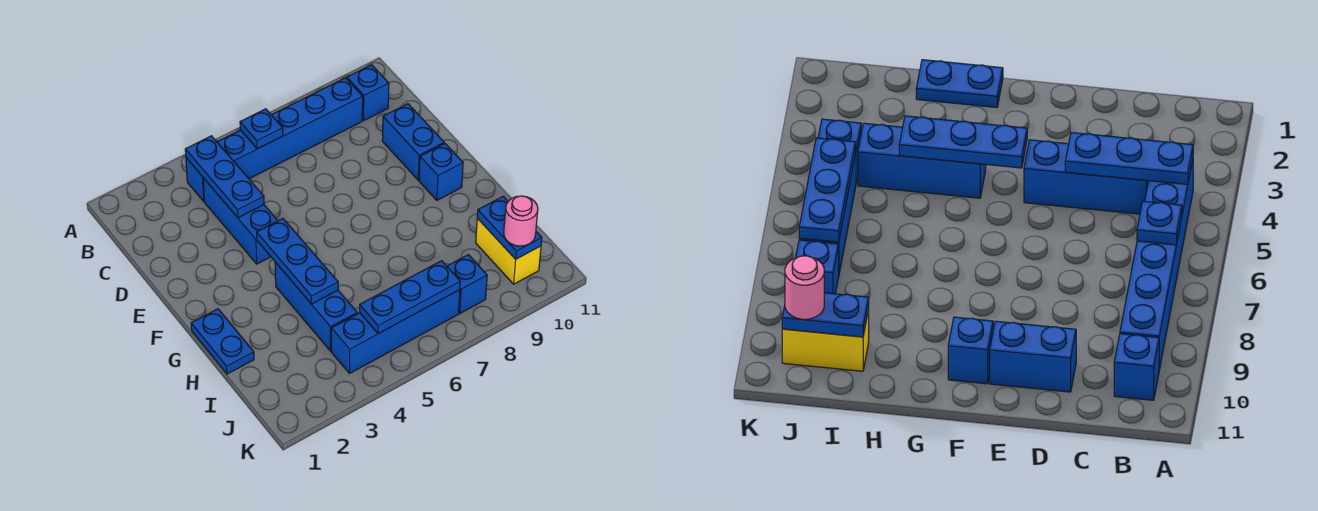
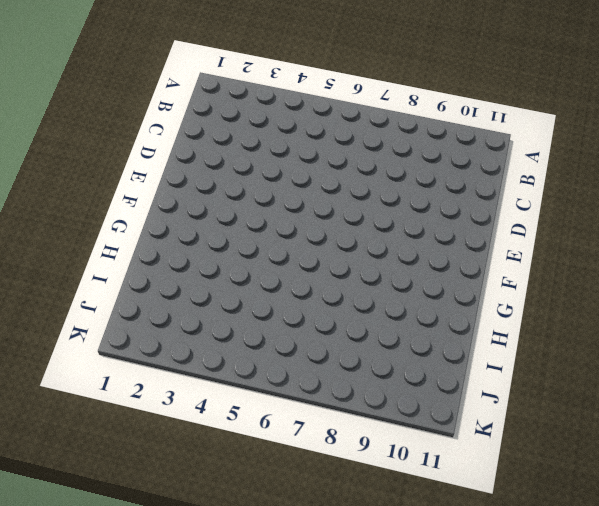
none -> blue 1x6 brick [186,78,363,201]
none -> blue 1x1 brick [347,65,389,120]
none -> blue 1x3 brick [203,178,278,264]

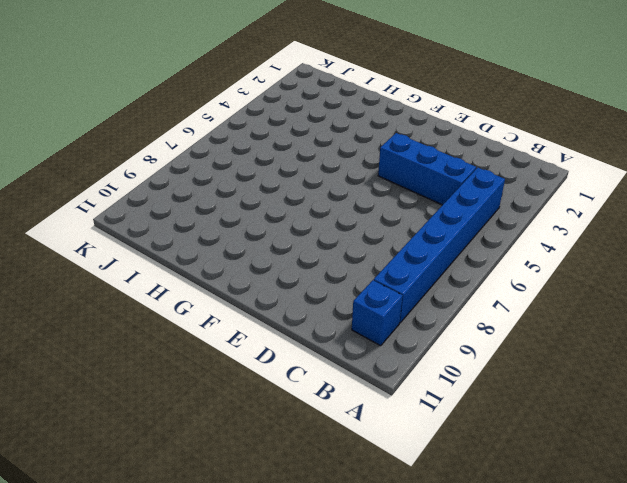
none -> blue 1x2 brick [382,104,444,180]
none -> blue 1x1 brick [419,143,463,200]
none -> blue 1x2 plate [191,309,254,374]

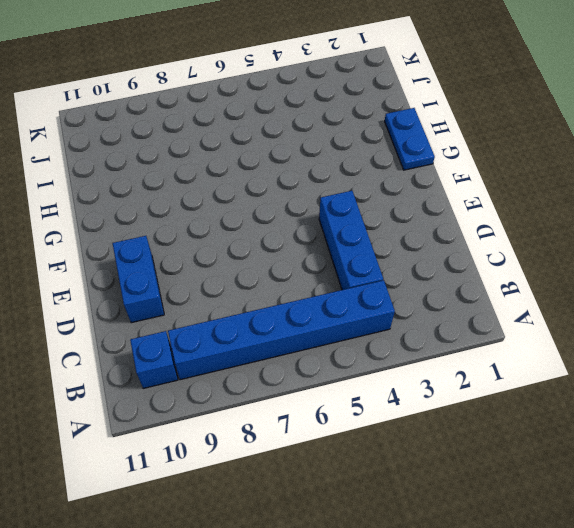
none -> blue 1x1 brick [419,143,463,200]
none -> blue 1x3 brick [275,262,357,351]
none -> yellow 1x2 brick [476,218,541,284]

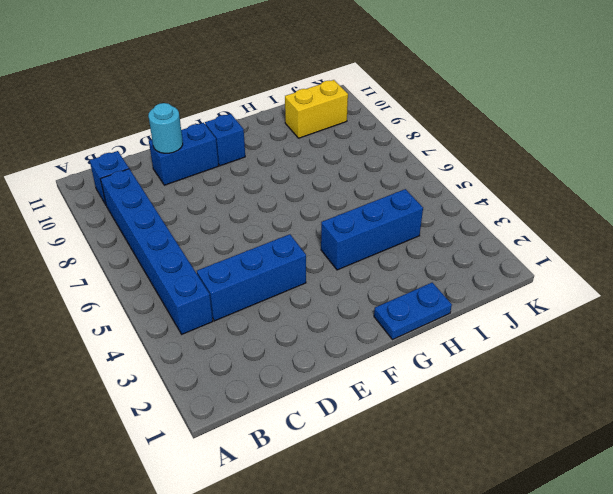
cyan 1x1 round brick [148,103,183,153] -> none
none -> blue 1x4 brick [331,290,460,374]
none -> blue 1x1 brick [447,255,487,313]
none -> blue 1x3 plate [185,136,264,218]

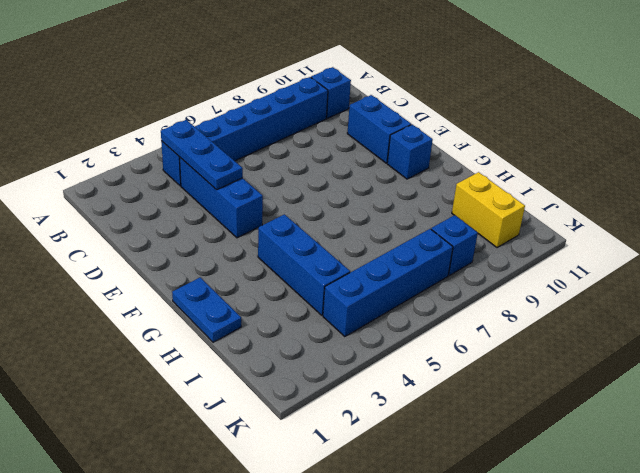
none -> blue 1x1 plate [240,109,283,149]
none -> blue 1x3 plate [257,219,338,304]
none -> blue 1x2 plate [477,196,542,259]

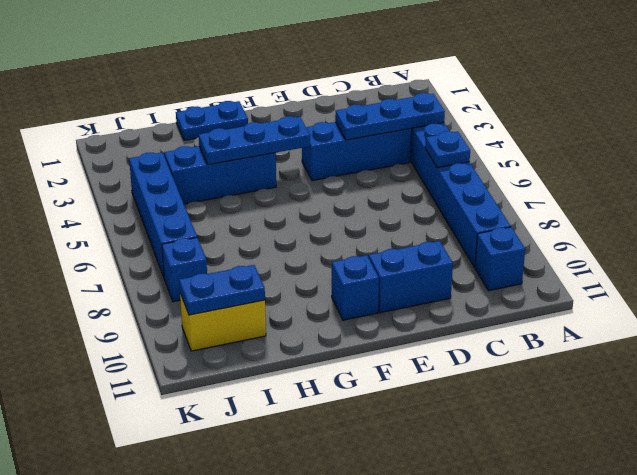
none -> blue 1x3 plate [360,261,460,334]
none -> pink 1x1 round brick [504,196,538,246]

